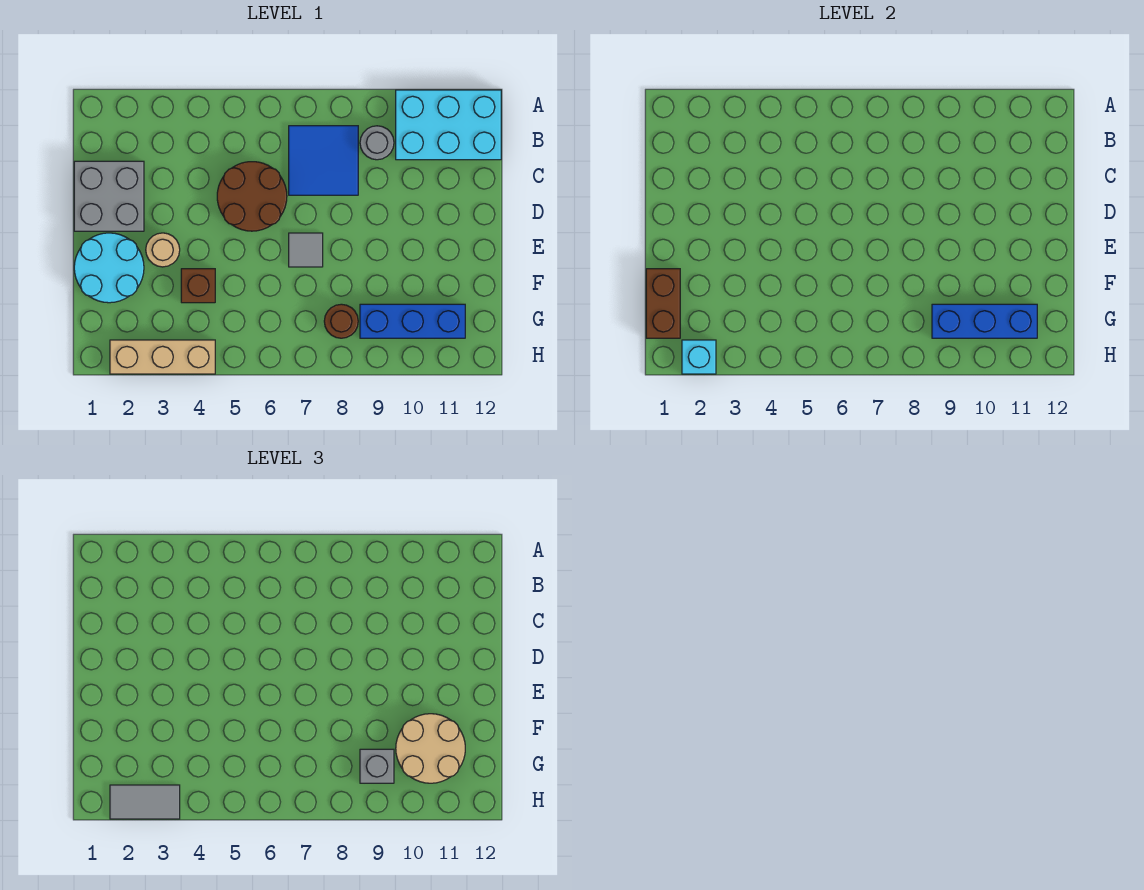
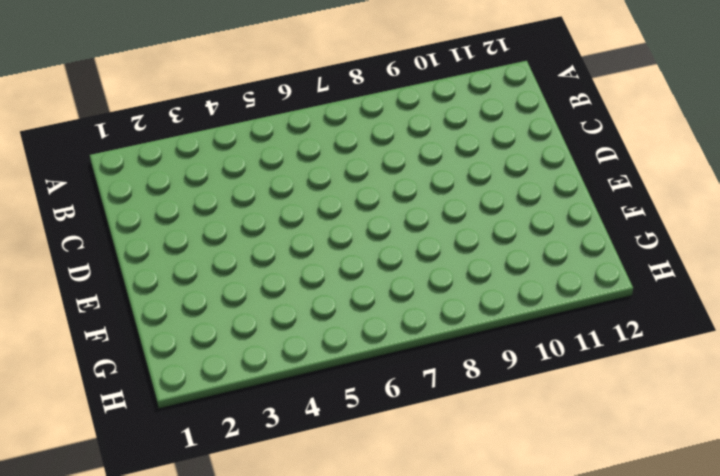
none -> cyan 2x3 brick [396,90,501,160]
none -> blue 2x2 tile [289,126,358,195]
none -> grey 1x1 round brick [360,126,394,160]

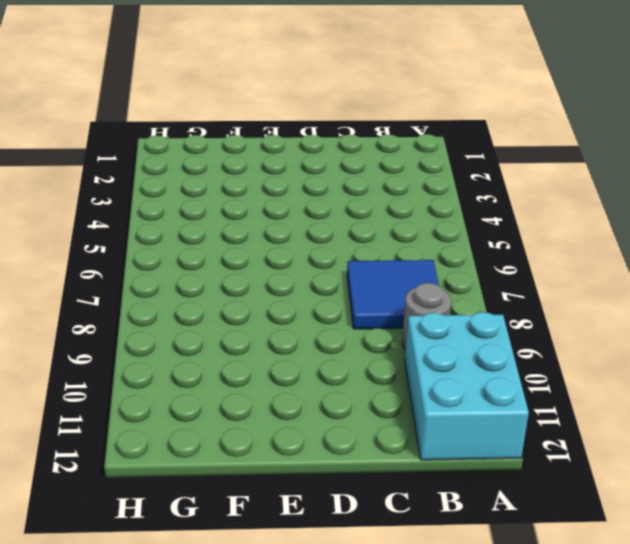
none -> grey 2x2 brick [74,161,144,231]
none -> brown 2x2 round brick [217,162,287,231]
none -> cyan 2x2 round brick [74,233,144,303]

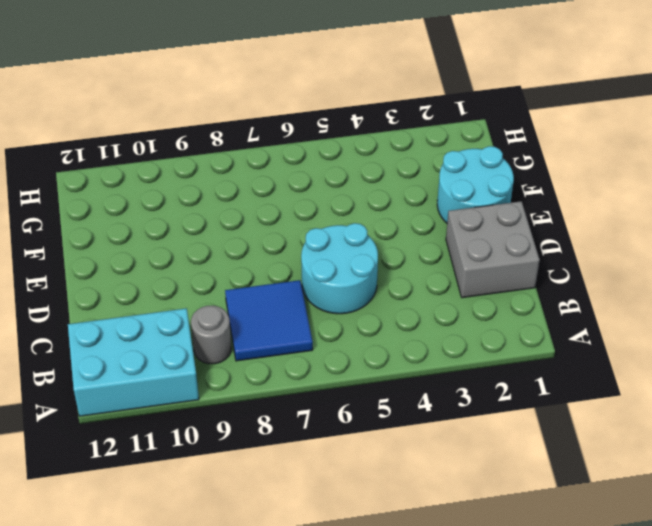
cyan 2x2 round brick [301,223,378,314] -> brown 2x2 round brick [217,162,287,231]
none -> tan 1x1 round brick [146,233,180,267]
none -> grey 1x1 tile [289,233,323,267]
none -> brown 1x1 brick [181,269,215,303]

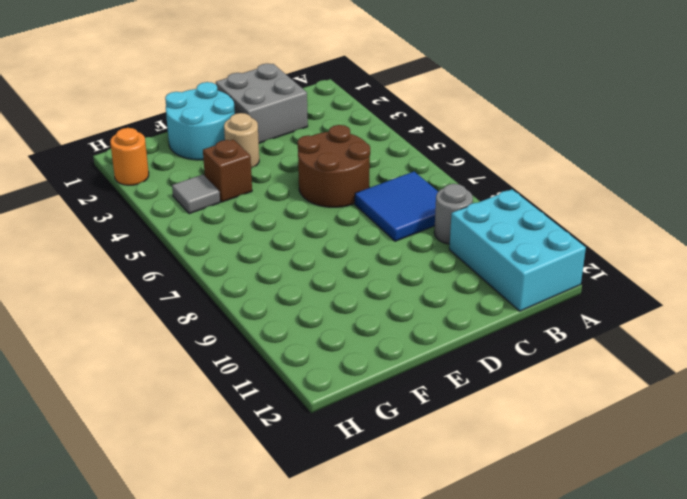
grey 1x1 tile [172,174,220,214] -> grey 1x1 tile moved to [289,233,323,267]
orange 1x1 round brick [110,128,149,185] -> tan 1x3 brick [110,340,215,374]
none -> brown 1x1 round brick [324,304,358,338]
none -> blue 1x3 brick [360,304,465,338]
none -> brown 1x2 brick [646,269,680,338]

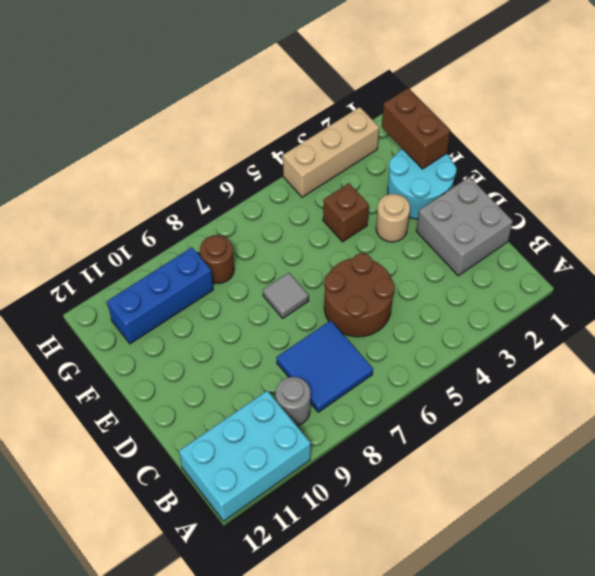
none -> blue 1x3 brick [932,304,1037,338]
none -> cyan 1x1 brick [682,340,716,374]
none -> tan 2x2 round brick [396,714,465,783]

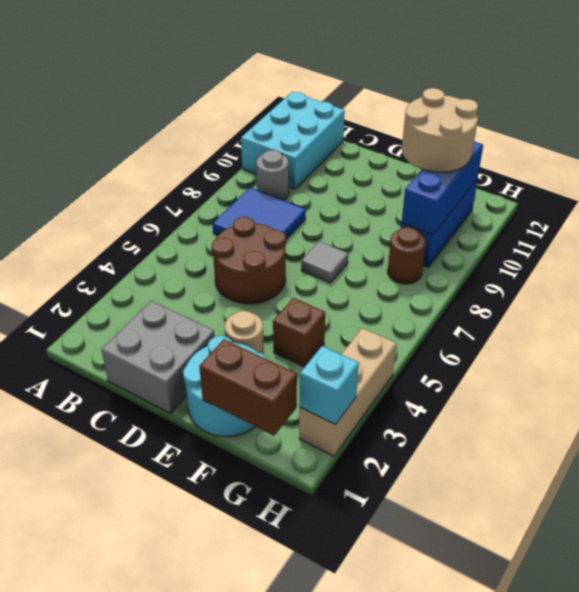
none -> grey 1x1 brick [360,749,394,783]
none -> grey 1x2 tile [110,785,180,819]

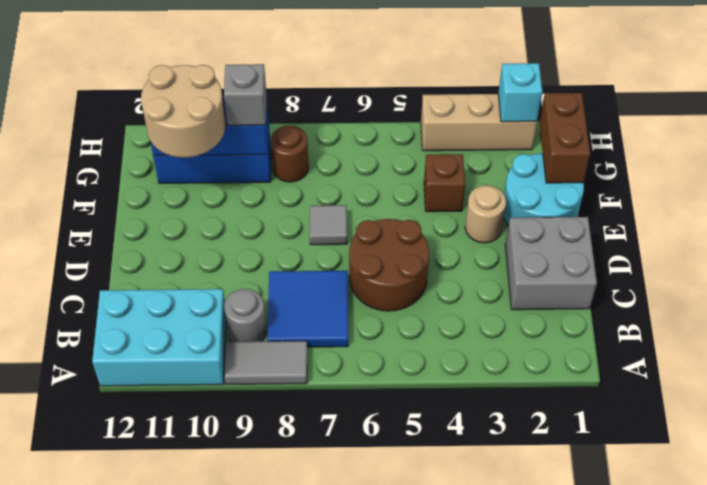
grey 1x2 tile [224,341,307,384] -> grey 1x2 tile moved to [110,785,180,819]

